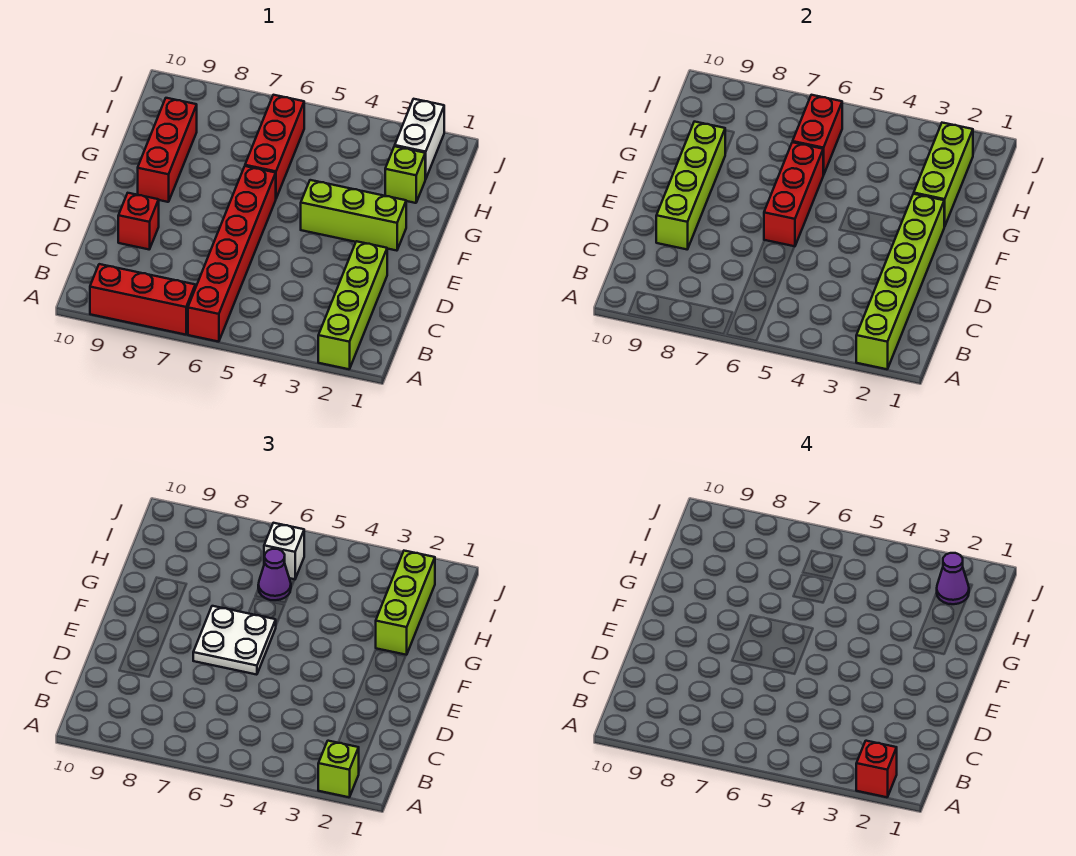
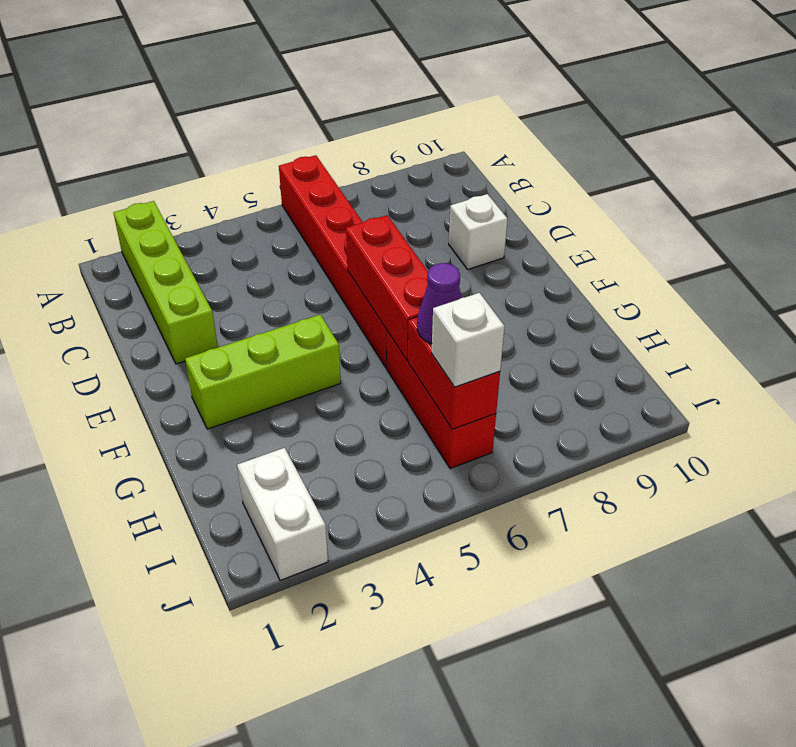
white 1x1 brick [449,194,507,269] -> red 1x1 brick [118,193,159,249]
none -> red 1x3 brick [90,264,195,335]
none -> red 1x3 brick [138,98,197,202]
none -> lime 1x1 brick [385,146,425,203]

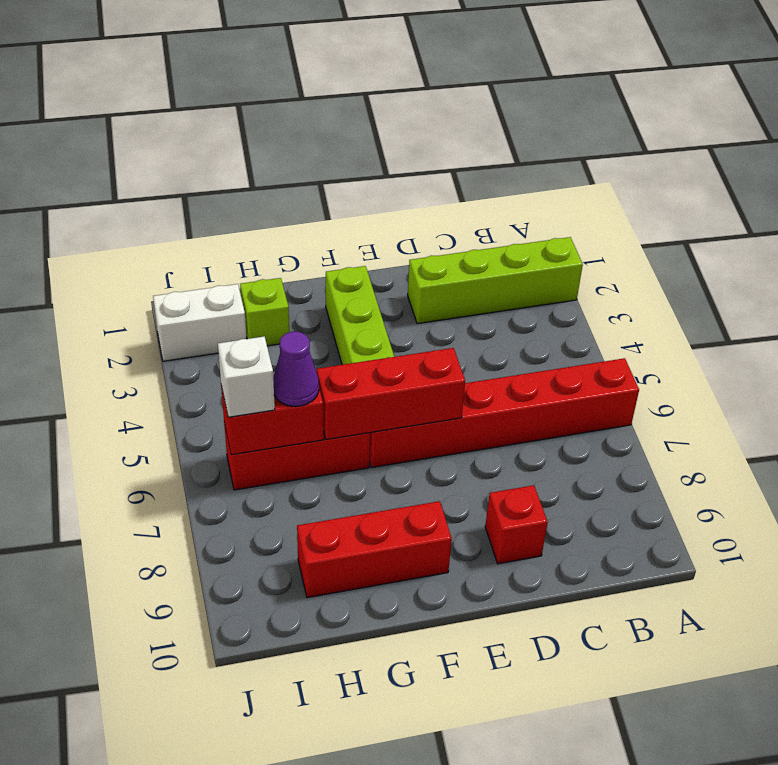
none -> red 1x3 brick [90,264,195,335]
none -> lime 1x6 brick [856,194,944,369]
none -> lime 1x4 brick [656,122,725,249]

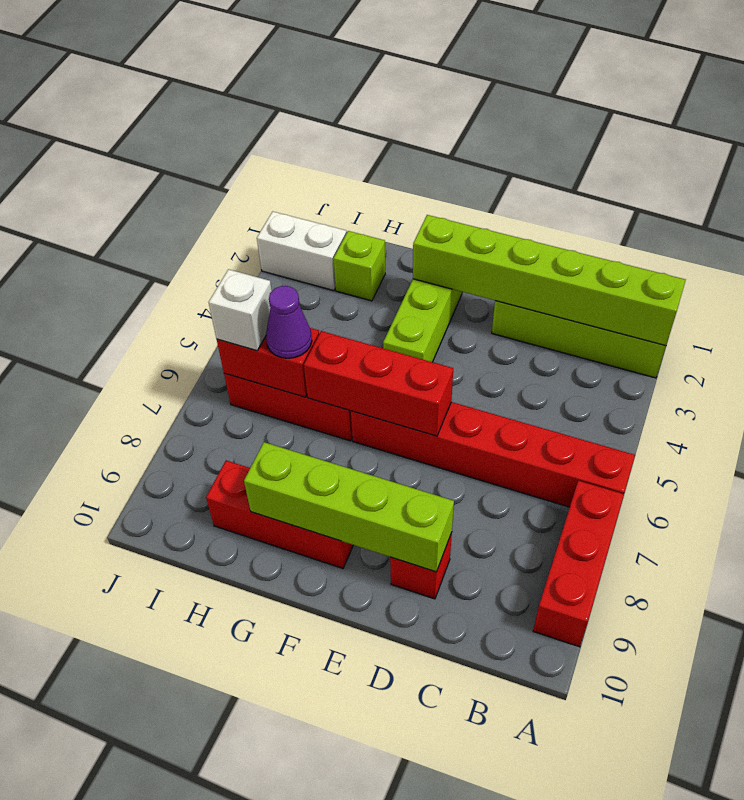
none -> lime 1x3 brick [914,123,973,227]
none -> lime 1x1 brick [318,741,359,797]
none -> white 2x2 plate [193,606,276,675]

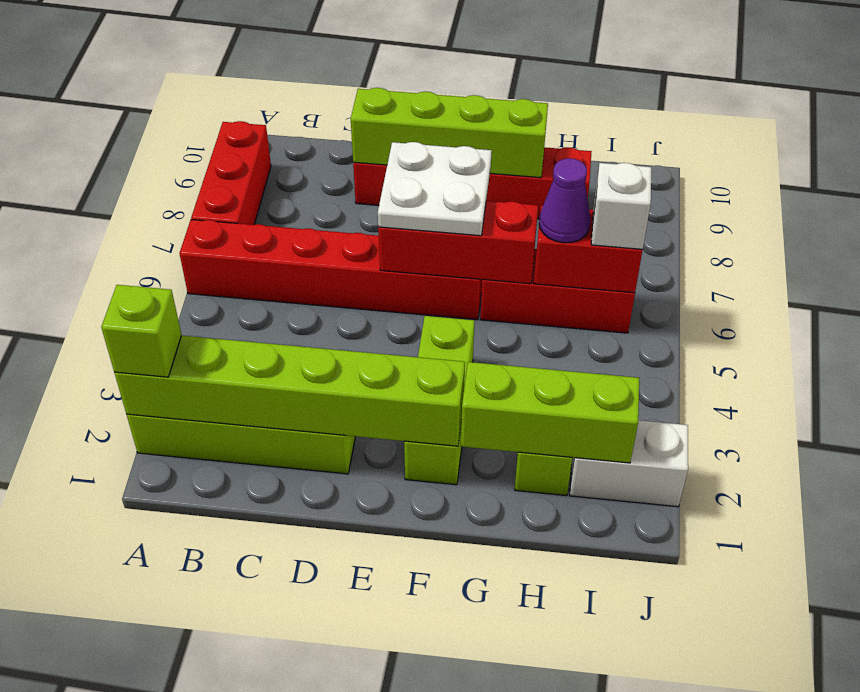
none -> lime 1x3 brick [376,551,435,655]
none -> red 1x1 brick [856,741,897,797]
none -> purple 1x1 cone [937,553,969,604]

